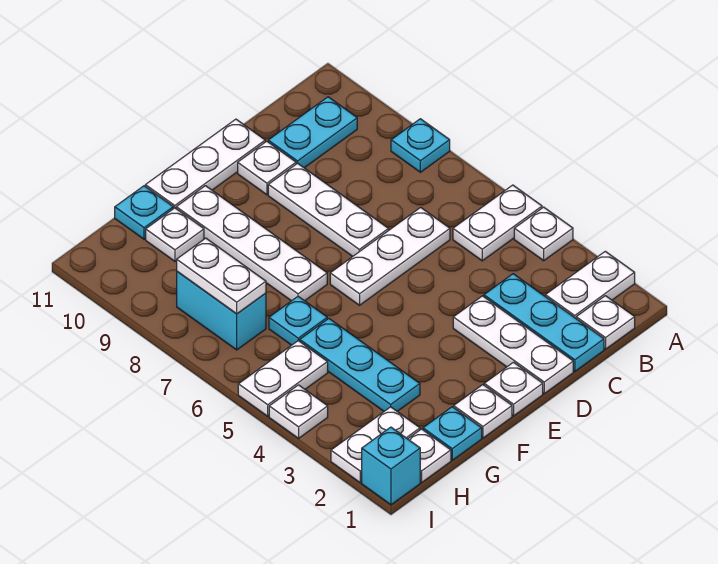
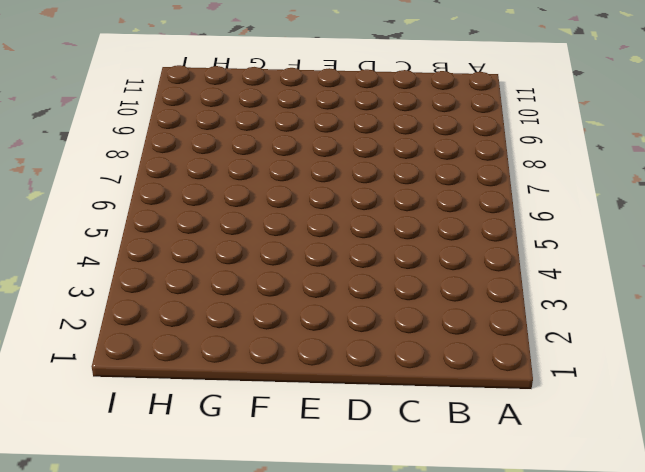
none -> white 1x2 plate [545,251,635,318]
none -> white 1x1 plate [514,207,573,261]
none -> white 1x2 plate [453,185,542,261]

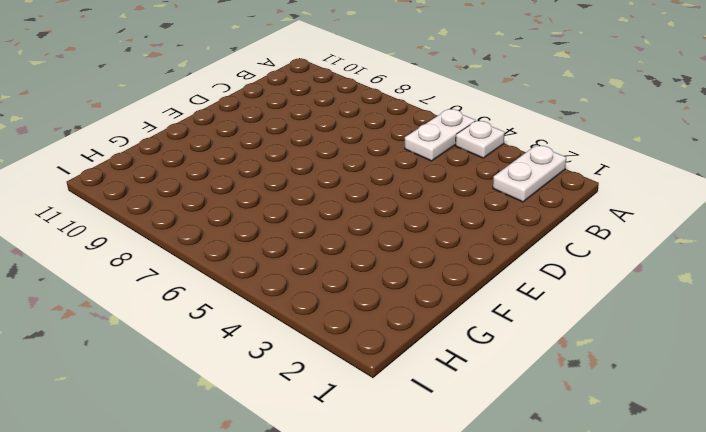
none -> cyan 1x1 plate [391,119,450,172]
none -> white 1x1 plate [576,296,635,349]
none -> cyan 1x2 plate [268,97,357,168]

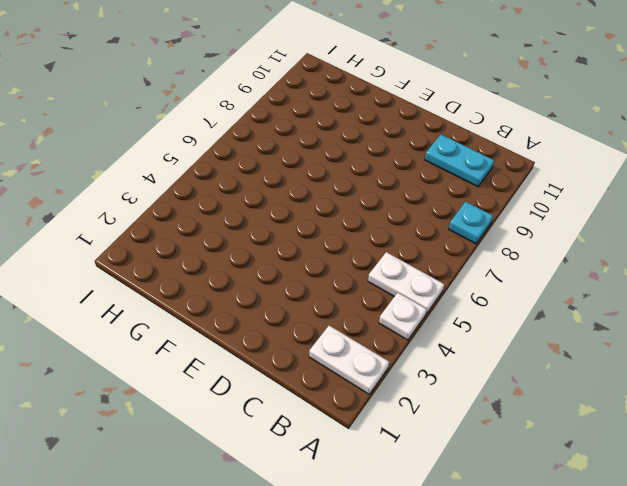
none -> white 1x1 plate [576,296,635,349]
none -> cyan 1x3 plate [484,274,604,371]
none -> white 1x3 plate [330,207,450,305]

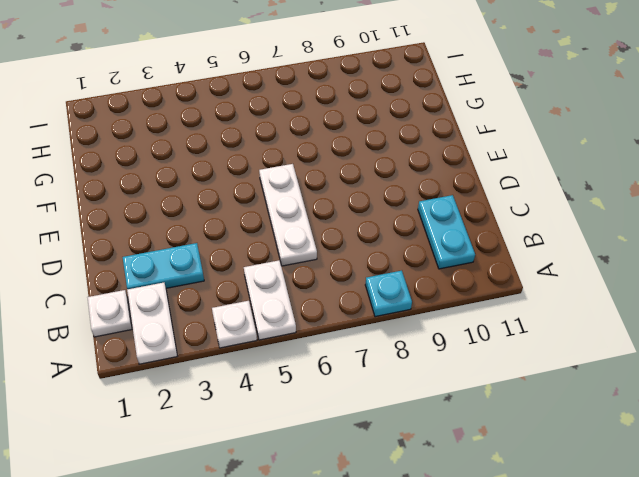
cyan 1x2 plate [123,243,204,289] -> cyan 1x3 plate [484,274,604,371]
none -> white 1x3 plate [453,296,573,393]
none -> white 1x3 plate [268,163,389,256]
none -> white 1x1 plate [238,141,296,195]

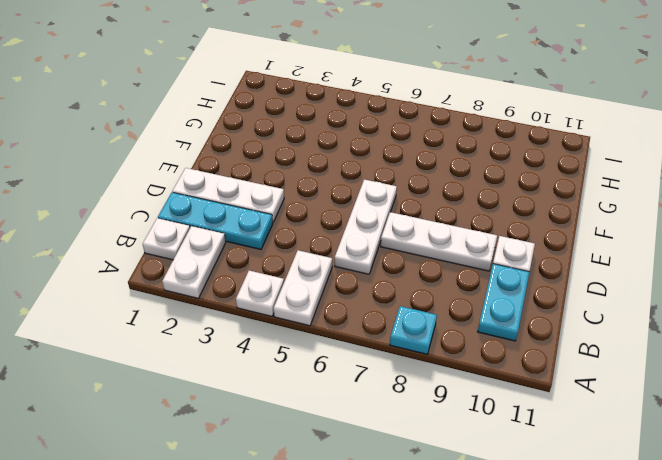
none -> white 1x3 plate [145,119,265,209]
none -> white 1x1 plate [484,362,543,416]
none -> white 1x1 plate [454,385,512,438]

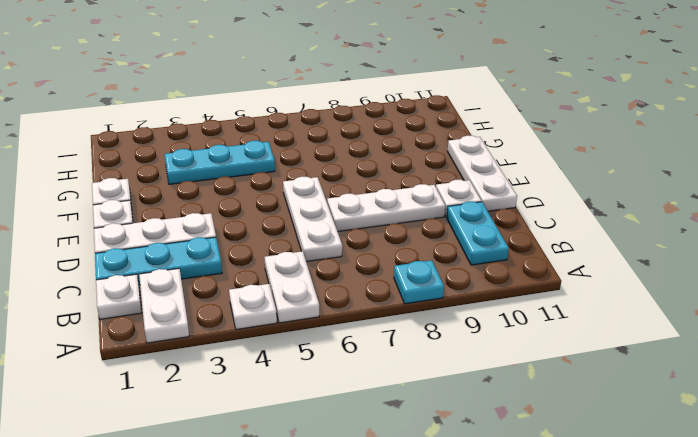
none -> white 1x4 plate [176,186,327,301]
none -> cyan 1x1 plate [423,407,482,460]
none -> cyan 1x1 plate [269,296,327,345]

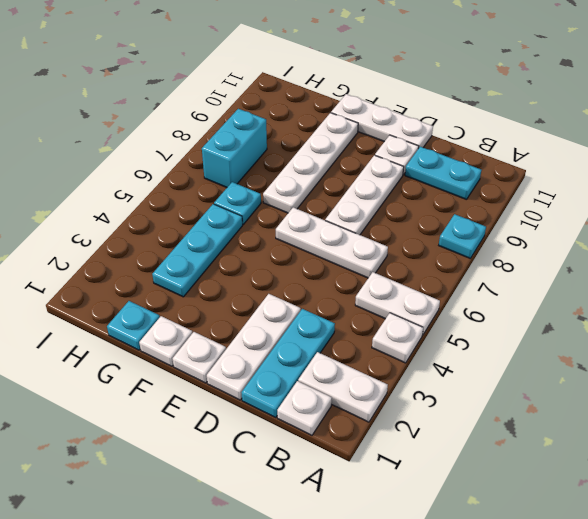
none -> white 1x1 plate [146,208,204,261]
none -> cyan 1x1 plate [115,186,173,239]
none -> white 1x1 plate [408,429,451,482]

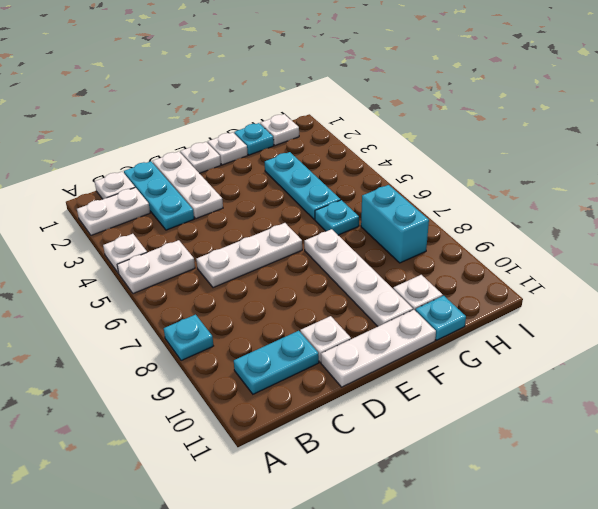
none -> white 1x3 plate [268,163,389,256]
none -> white 1x2 plate [331,407,420,483]
none -> white 1x2 plate [238,341,328,416]

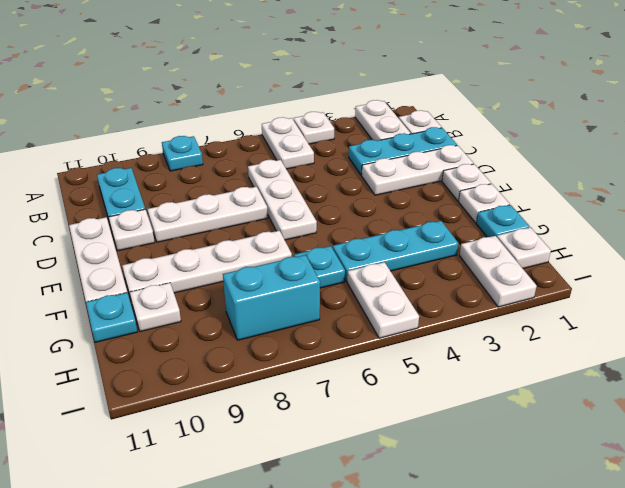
none -> cyan 1x1 brick [362,427,420,505]
none -> white 1x1 plate [269,385,328,438]
none -> white 1x2 plate [177,238,266,314]

